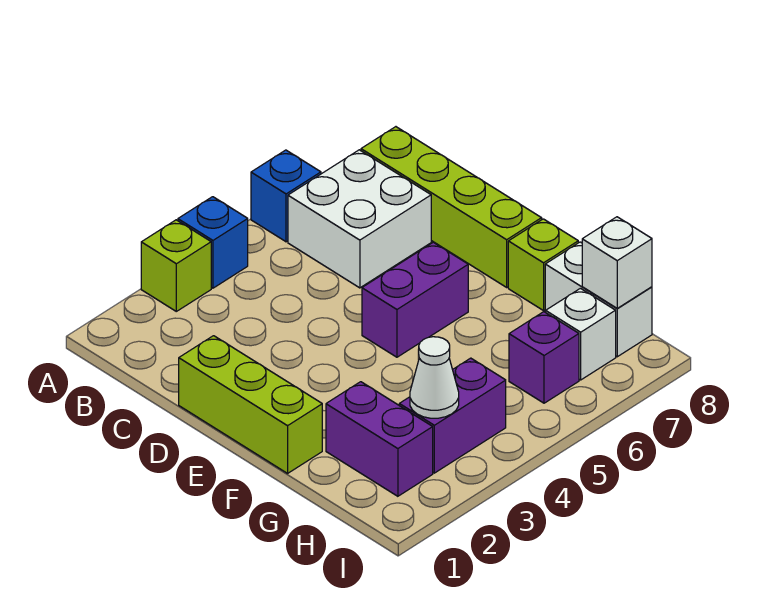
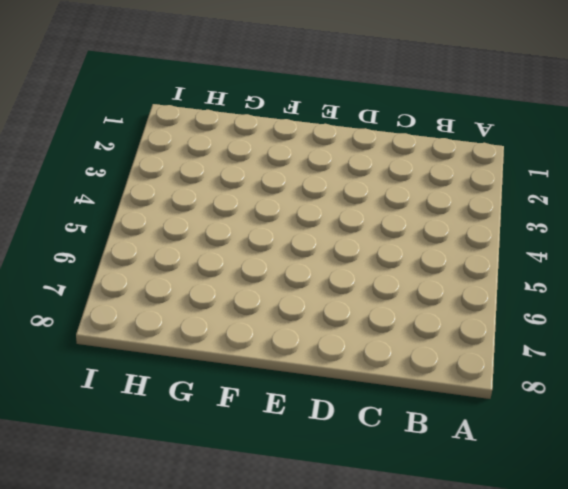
none -> lime 1x1 brick [141,220,211,311]
none -> blue 1x1 brick [178,197,248,288]
none -> blue 1x1 brick [251,150,321,242]

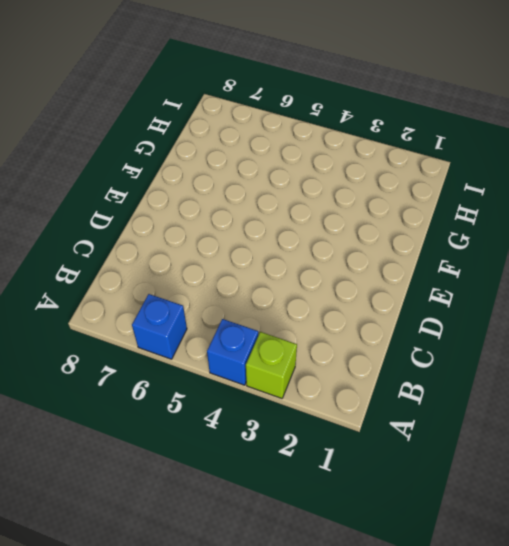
none -> white 2x2 brick [288,150,431,288]
none -> lime 1x4 brick [361,127,542,287]
none -> lime 1x3 brick [179,336,322,473]

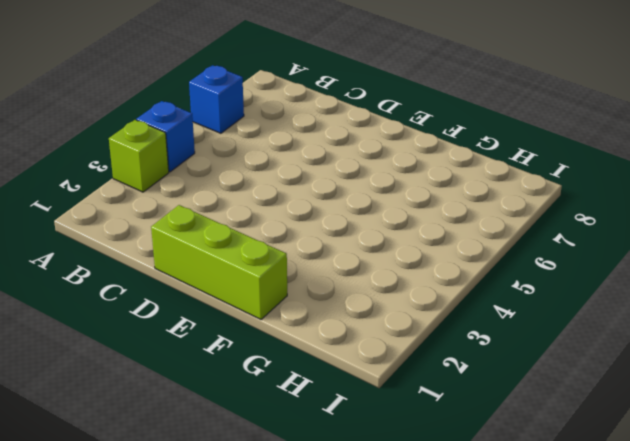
none -> white 2x2 brick [288,150,431,288]
none -> lime 1x4 brick [361,127,542,287]
none -> purple 1x2 brick [362,242,468,357]

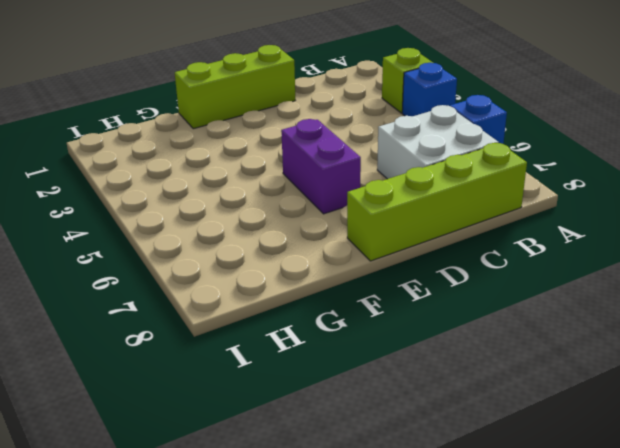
none -> lime 1x1 brick [508,219,578,311]
none -> purple 1x2 brick [326,382,433,496]
none -> white 1x2 brick [545,242,652,357]

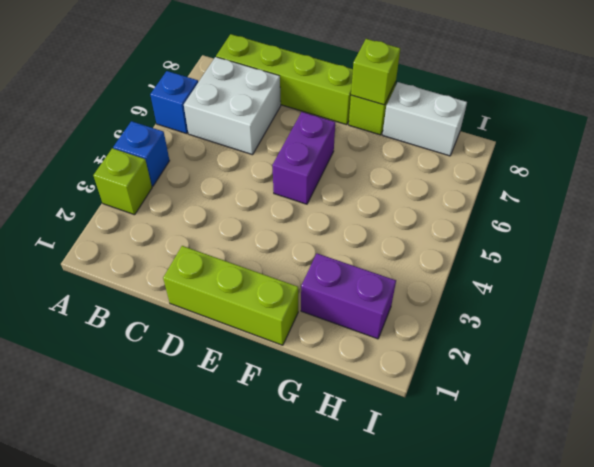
lime 1x1 brick [351,39,400,105] -> none
none -> purple 1x2 brick [399,358,506,473]
none -> purple 1x1 brick [509,312,579,403]
none -> white 1x1 brick [546,288,616,380]

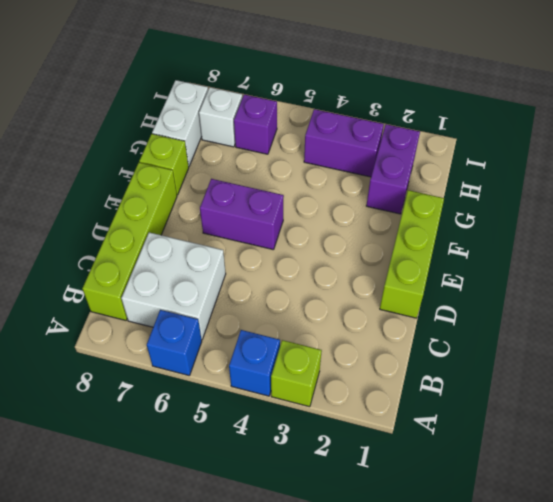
none -> white 1x1 cone [410,337,459,418]
none -> white 1x1 brick [582,217,652,308]

